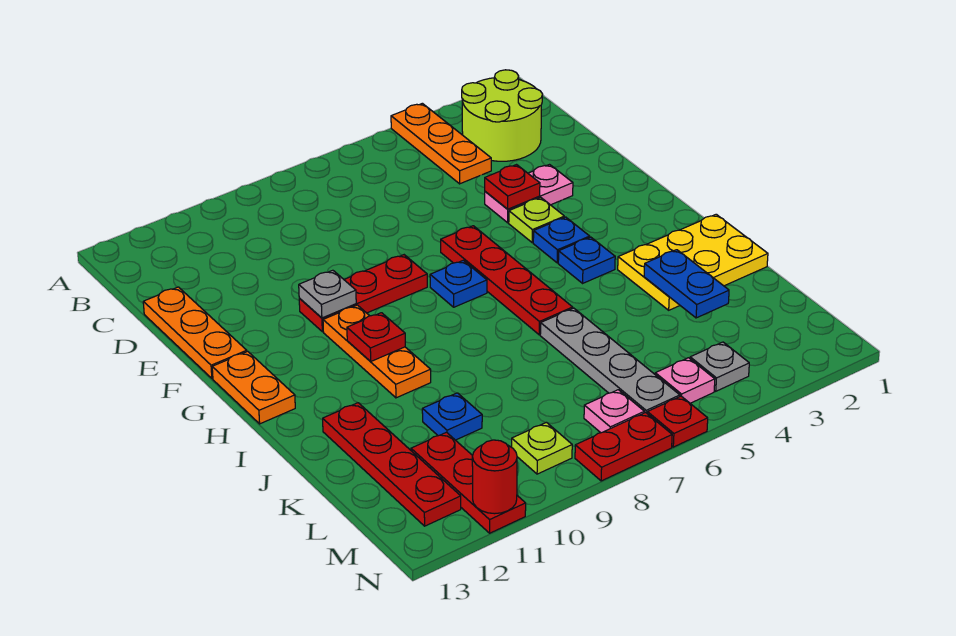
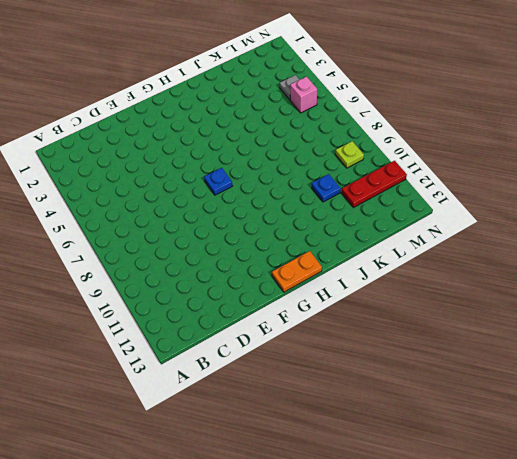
pink 1x1 brick [290,77,317,113] -> pink 1x1 plate [655,358,715,403]
none -> orange 1x3 plate [391,103,491,184]
none -> lime 2x2 round brick [462,70,543,161]
none -> orange 1x3 plate [143,287,247,379]

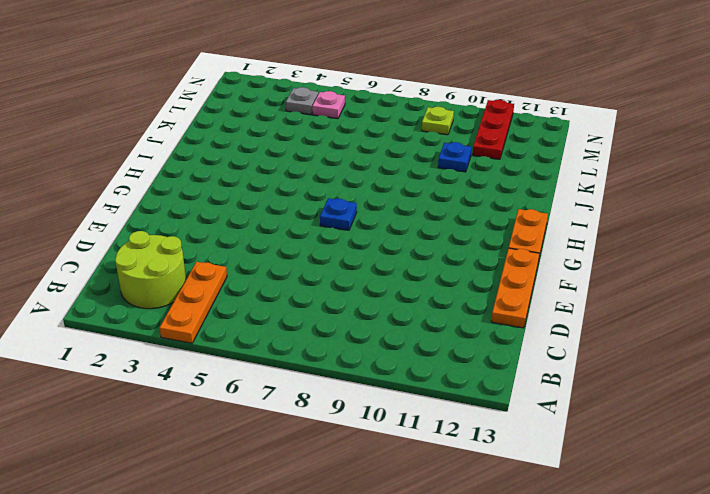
none -> pink 1x2 plate [485,165,573,223]
none -> lime 1x1 plate [509,198,564,243]
none -> red 1x4 plate [441,226,573,335]

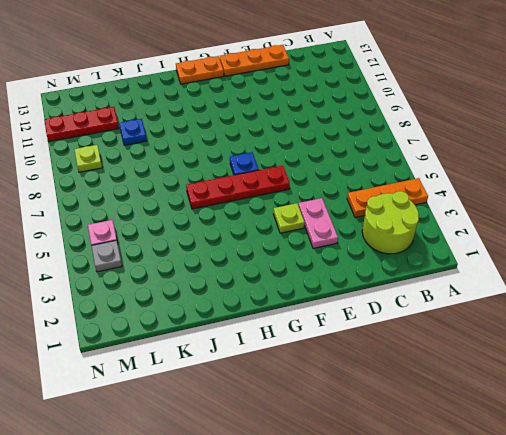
none -> red 1x3 plate [299,255,427,332]
none -> blue 1x1 plate [533,217,590,263]
none -> orange 1x3 plate [323,305,431,398]

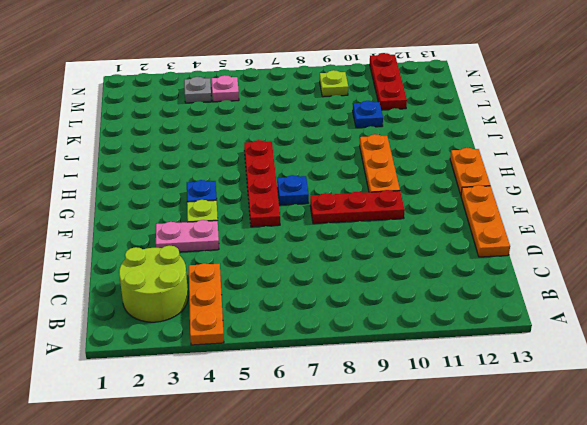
none -> blue 1x1 plate [558,237,615,283]
none -> yellow 2x3 plate [618,214,768,310]
none -> grey 1x4 plate [540,308,680,413]

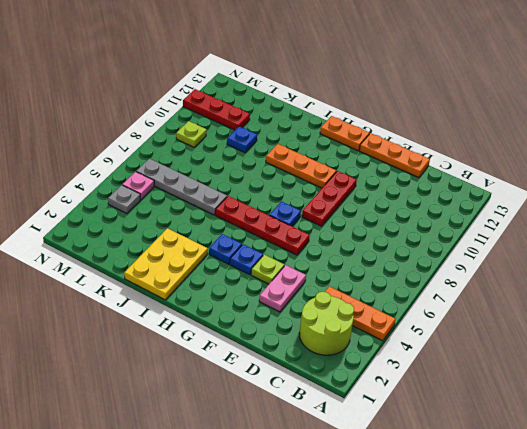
none -> red 1x4 plate [323,403,461,526]
none -> pink 1x1 plate [584,390,644,433]
none -> red 1x1 plate [647,396,708,447]

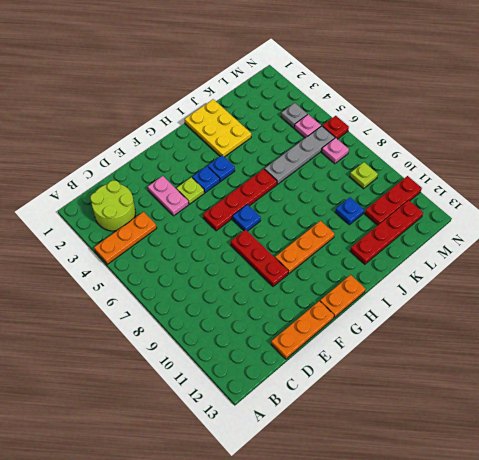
none -> red 1x2 plate [575,413,672,481]
none -> red 1x1 plate [485,165,540,209]
none -> grey 1x1 plate [299,270,356,318]

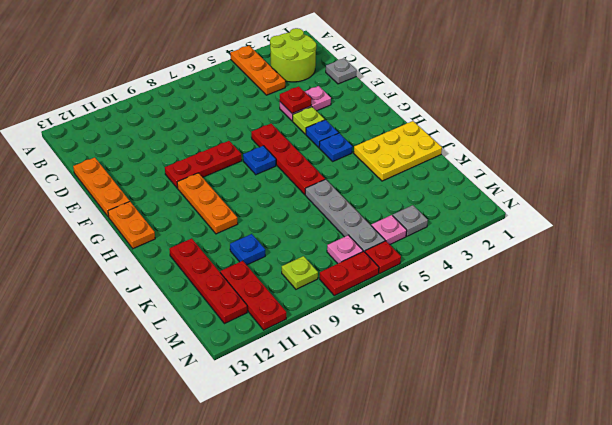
grey 1x1 plate [326,58,357,84] -> grey 1x1 plate moved to [299,270,356,318]
none -> red 1x1 plate [347,313,405,362]
none -> blue 1x2 plate [644,250,729,318]
none -> red 1x1 round brick [472,440,517,514]

